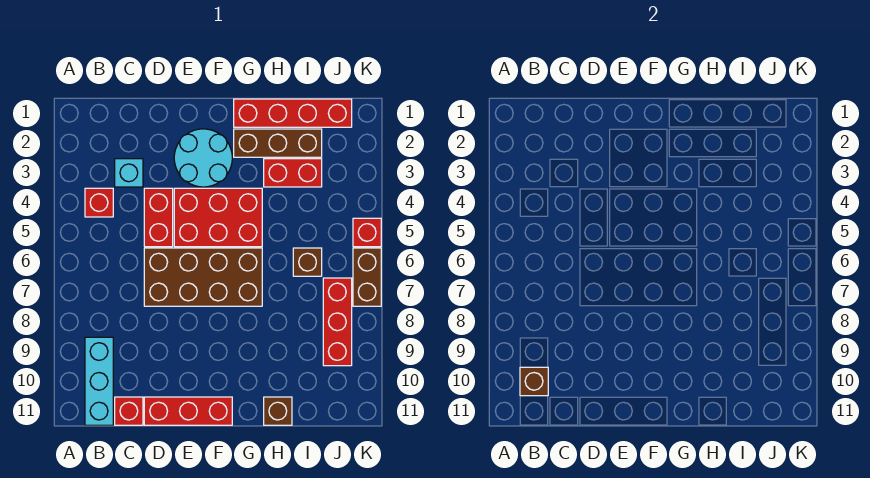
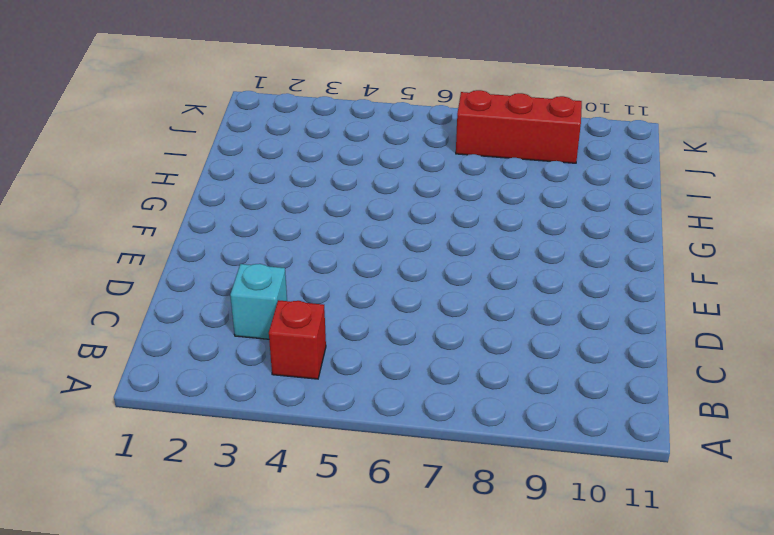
none -> cyan 1x3 brick [85,337,113,425]
none -> red 1x1 brick [115,397,143,425]
none -> red 1x2 brick [144,188,173,247]

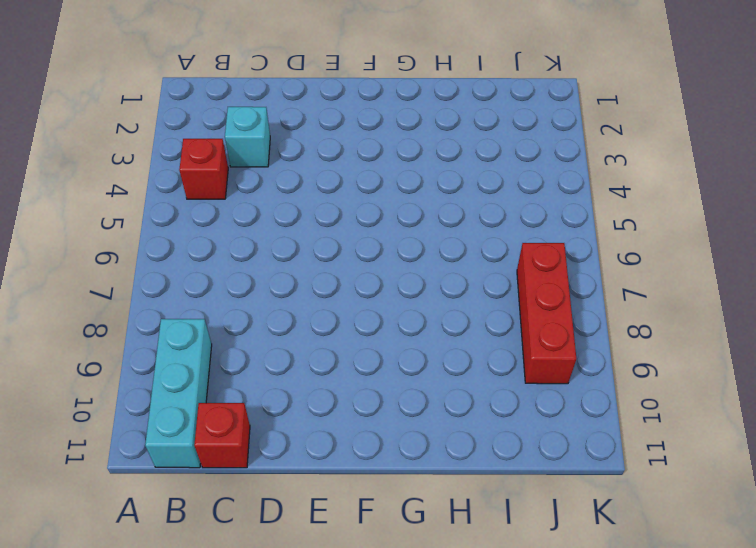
none -> red 1x2 brick [144,188,173,247]
none -> brown 2x4 brick [144,248,262,306]
none -> red 1x3 brick [144,397,232,425]

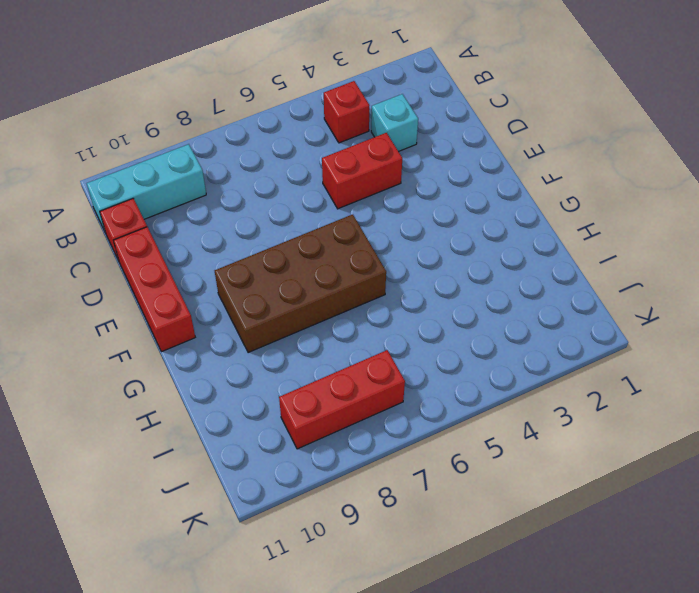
brown 2x4 brick [215,214,386,353] -> brown 2x4 brick turned to [144,248,262,306]
none -> cyan 2x2 round brick [174,129,232,187]
none -> red 2x3 brick [174,188,262,247]
none -> red 1x4 brick [234,99,352,127]

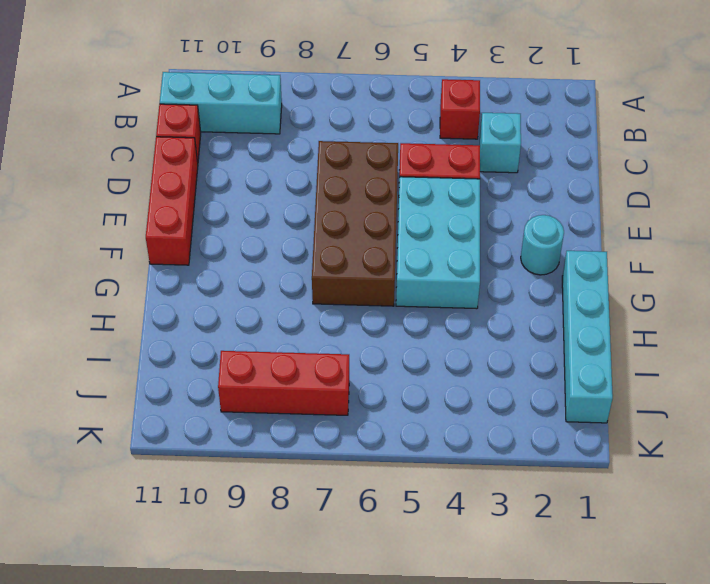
cyan 2x3 brick [396,177,480,309] -> red 2x3 brick [174,188,262,247]
cyan 1x1 round brick [521,215,564,275] -> cyan 2x2 round brick [174,129,232,187]
cyan 1x4 brick [562,251,613,423] -> red 1x4 brick [234,99,352,127]
none -> brown 1x3 brick [234,129,322,157]
none -> red 1x2 brick [264,159,322,187]
none -> brown 1x1 brick [264,397,292,425]

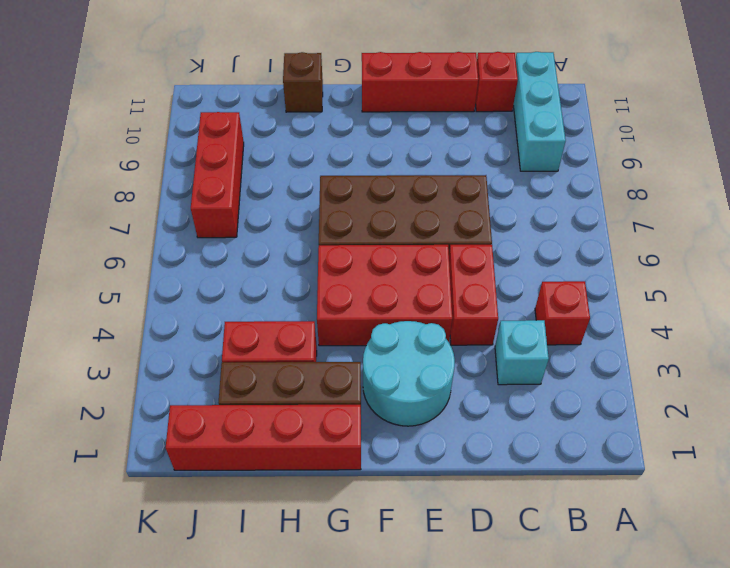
none -> brown 1x1 brick [293,248,322,276]
none -> red 1x1 brick [353,218,381,247]
none -> brown 1x2 brick [353,248,381,306]

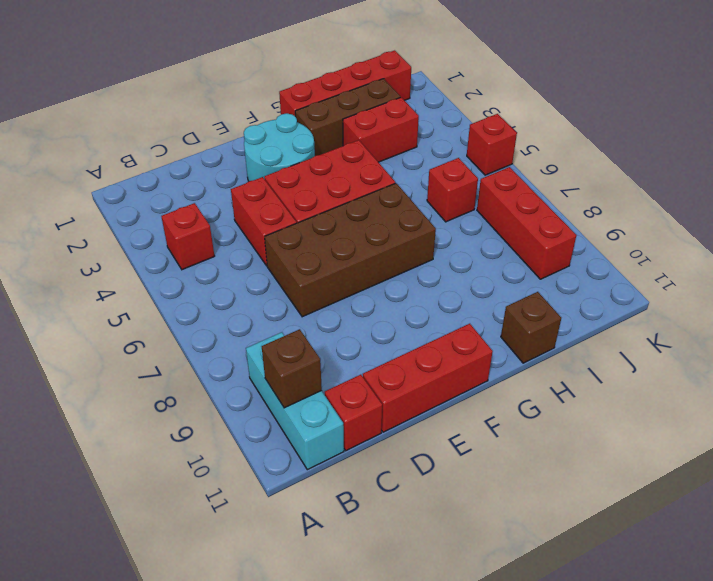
red 1x1 brick [427,158,478,222] -> brown 1x1 brick [293,248,322,276]
none -> cyan 1x1 brick [115,159,143,187]
none -> brown 1x2 brick [353,248,381,306]

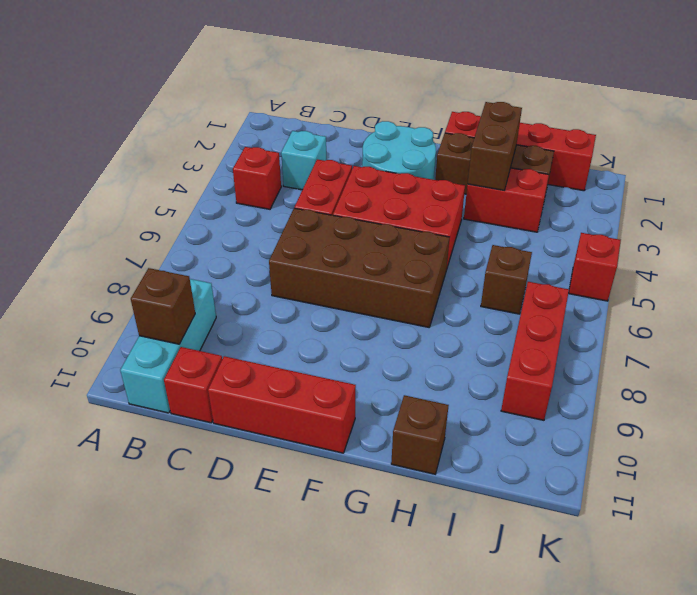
brown 1x2 brick [468,102,522,190] -> brown 1x2 brick moved to [353,248,381,306]

